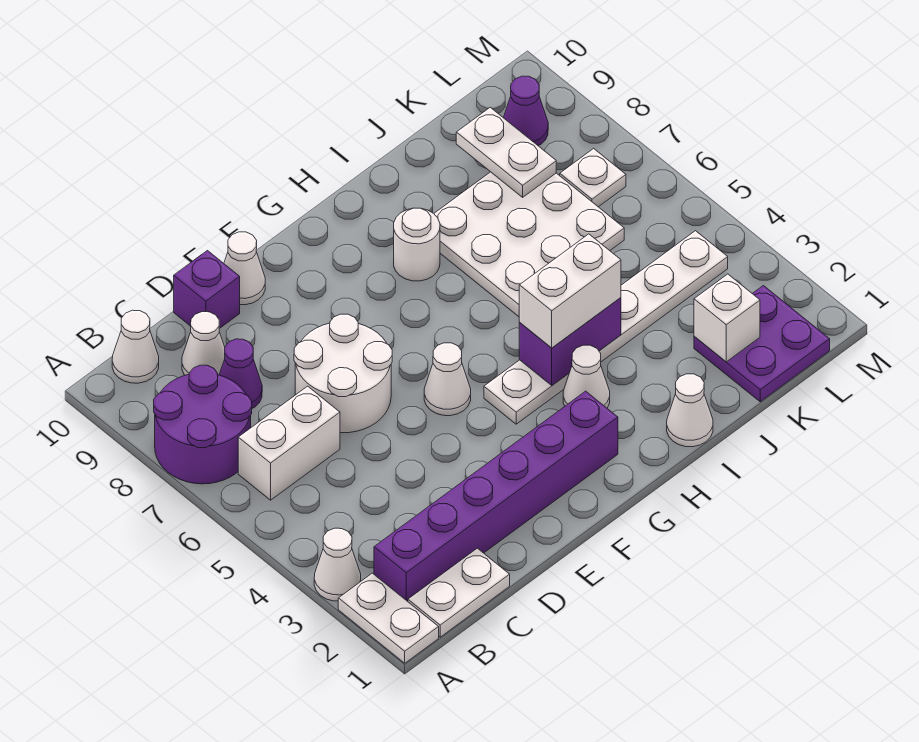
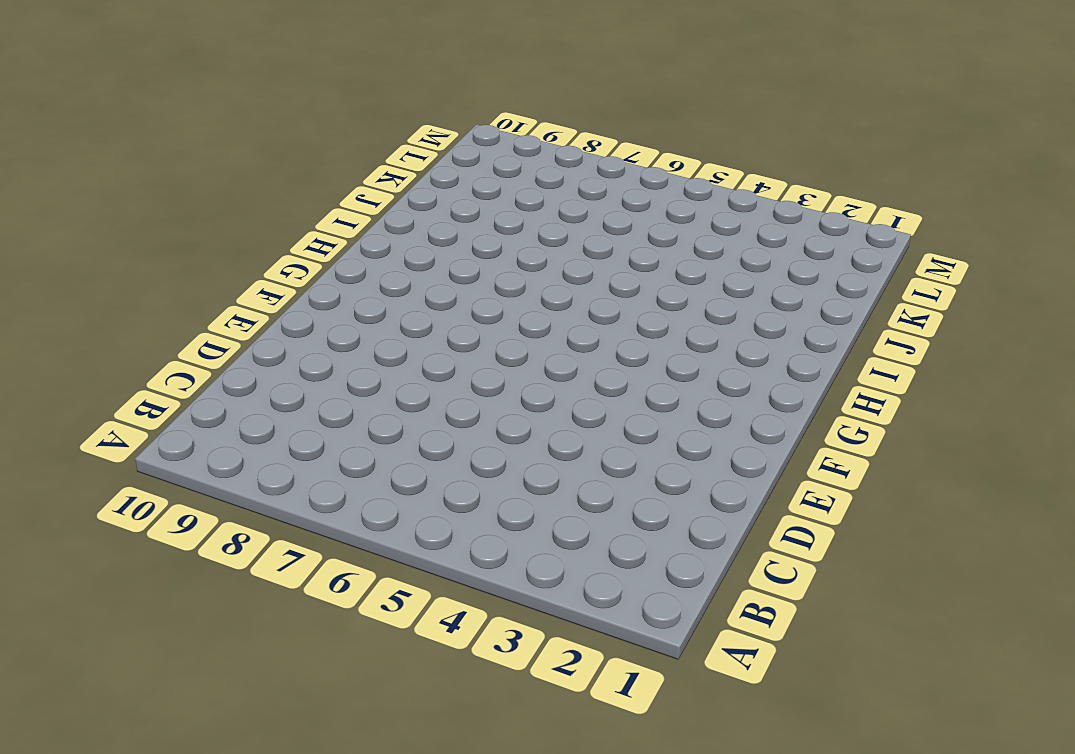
none -> white 1x2 plate [338,573,439,663]
none -> white 1x1 cone [314,528,361,601]
none -> purple 2x2 round brick [154,365,252,484]

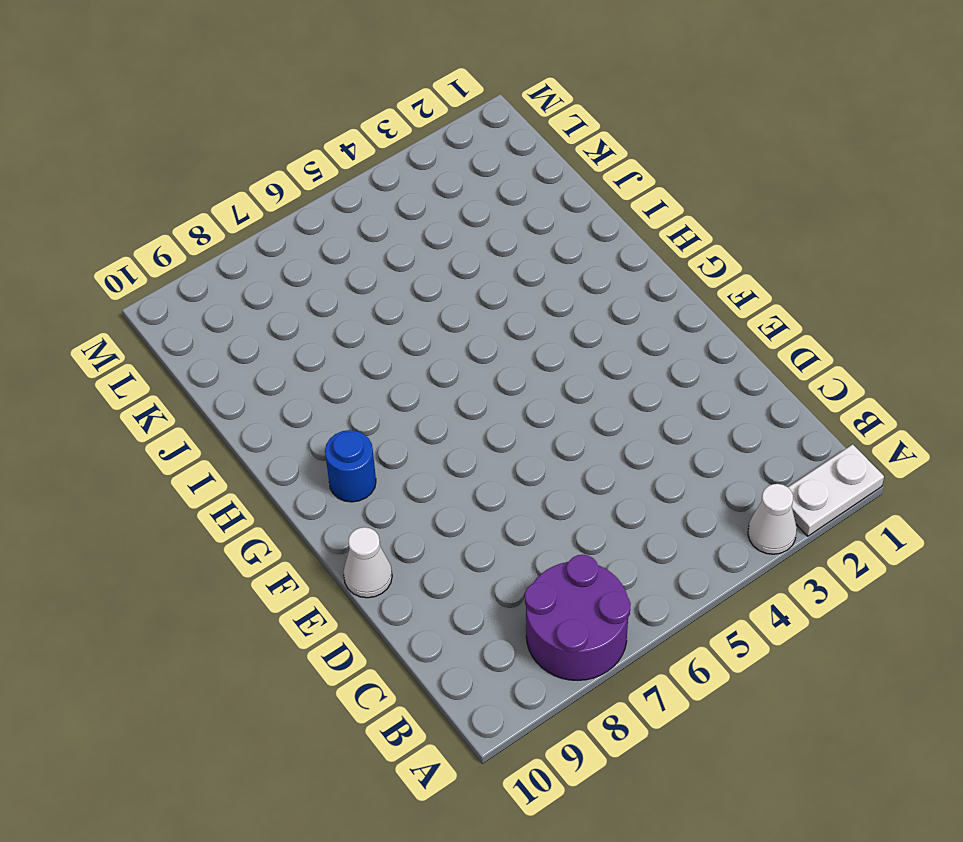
blue 1x1 round brick [325,430,376,502] -> none
none -> white 1x2 plate [408,548,510,637]
none -> purple 1x6 brick [374,391,618,601]
none -> white 1x2 brick [238,386,340,500]

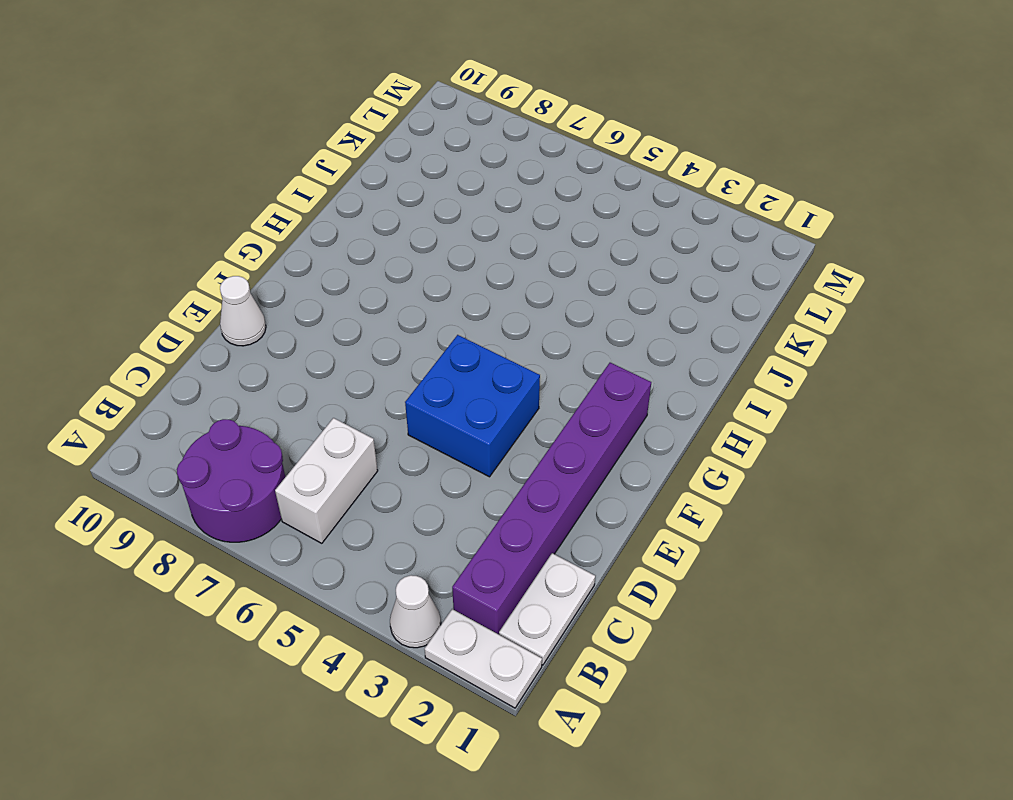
blue 2x2 brick [405,335,540,477] -> white 1x1 cone [424,343,471,416]
none -> white 1x1 cone [112,310,159,383]
none -> purple 1x1 cone [219,339,262,408]
none -> white 1x1 cone [182,312,225,375]

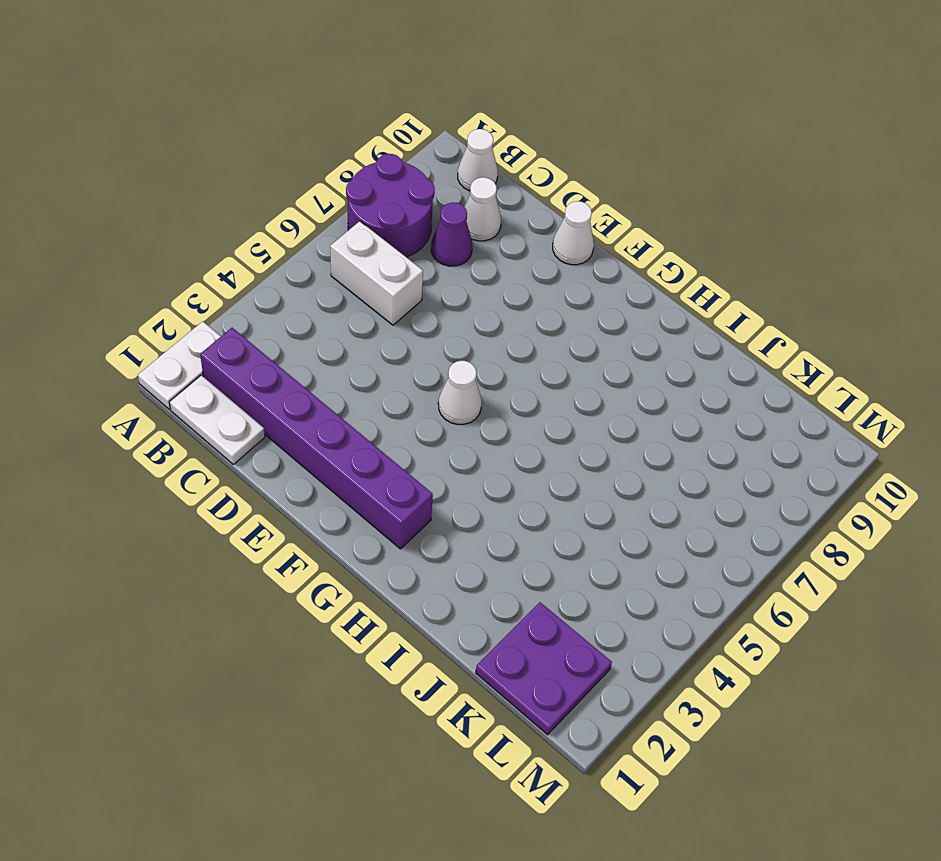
none -> white 1x1 cone [314,528,361,601]
none -> white 2x2 round brick [294,314,392,433]
none -> purple 1x1 brick [174,251,240,329]

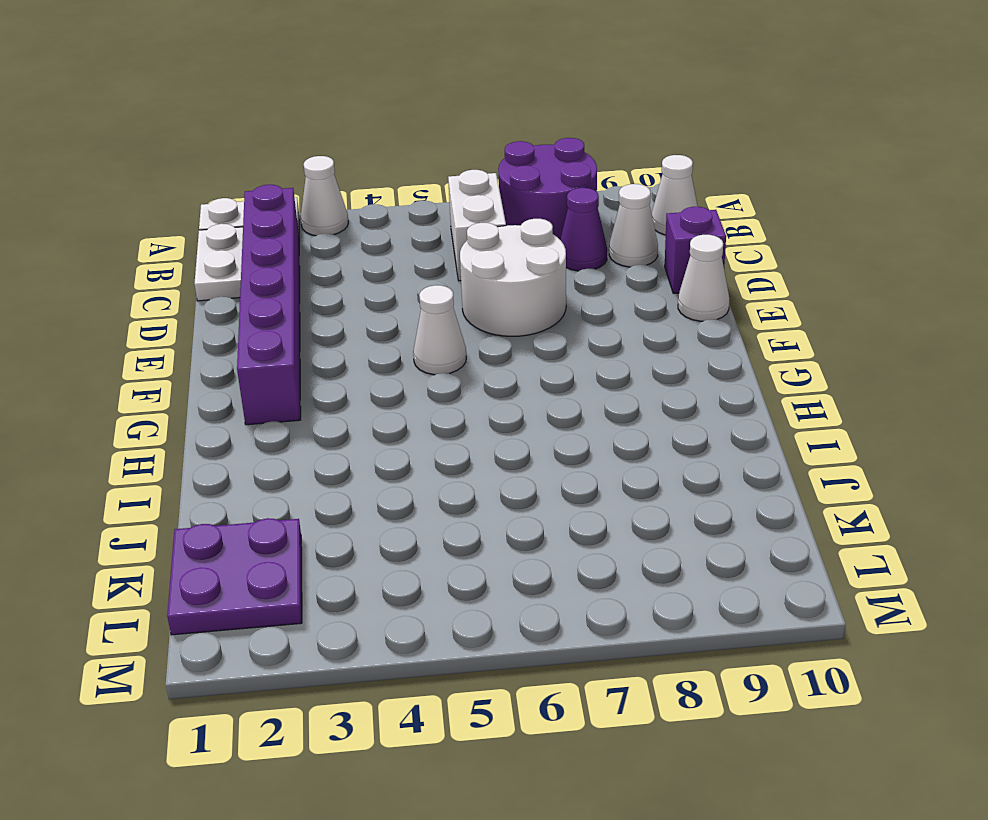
none -> white 1x6 plate [484,231,728,424]
none -> white 1x1 cone [563,345,610,408]
none -> white 1x1 round brick [394,208,440,281]

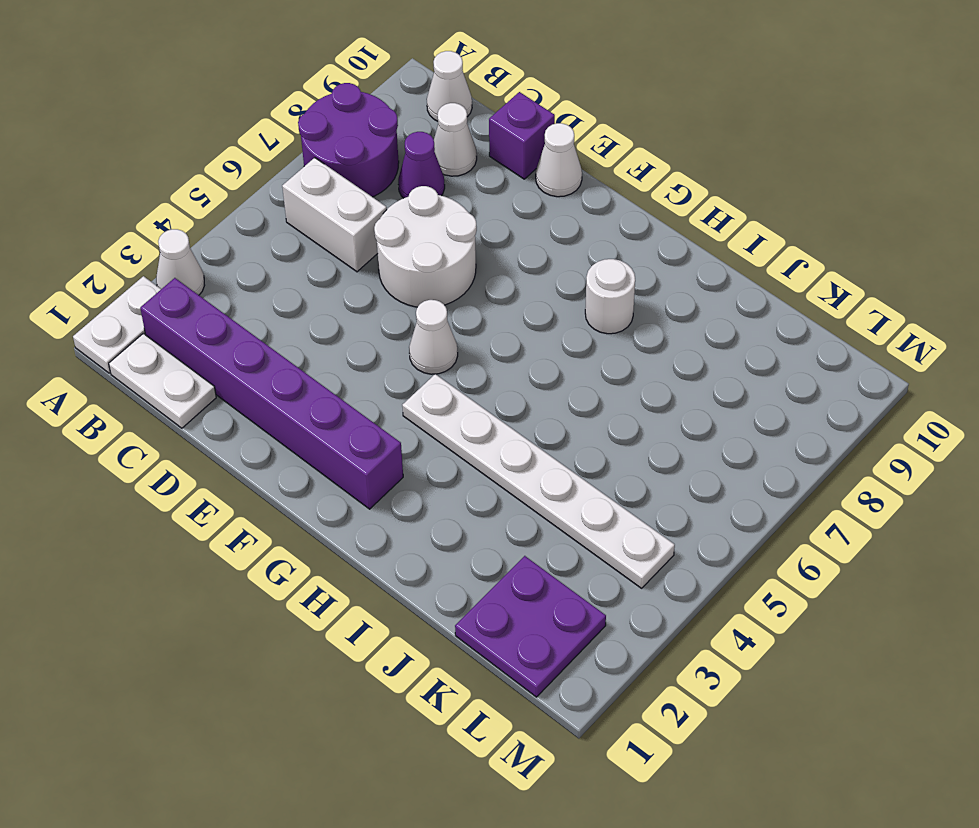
none -> white 1x1 cone [563,345,610,408]
none -> white 1x1 cone [667,374,713,447]
none -> white 3x3 plate [434,172,624,317]

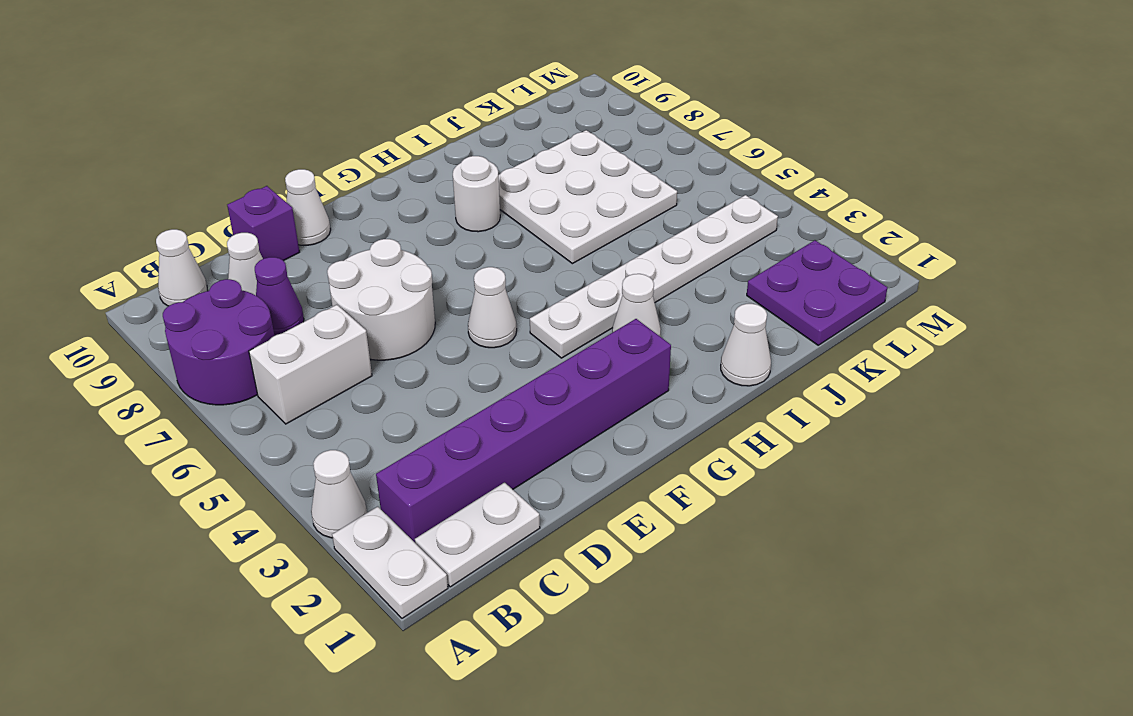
none -> white 1x1 plate [560,148,626,207]
none -> purple 1x1 cone [503,76,548,146]
none -> purple 1x2 brick [519,298,621,385]

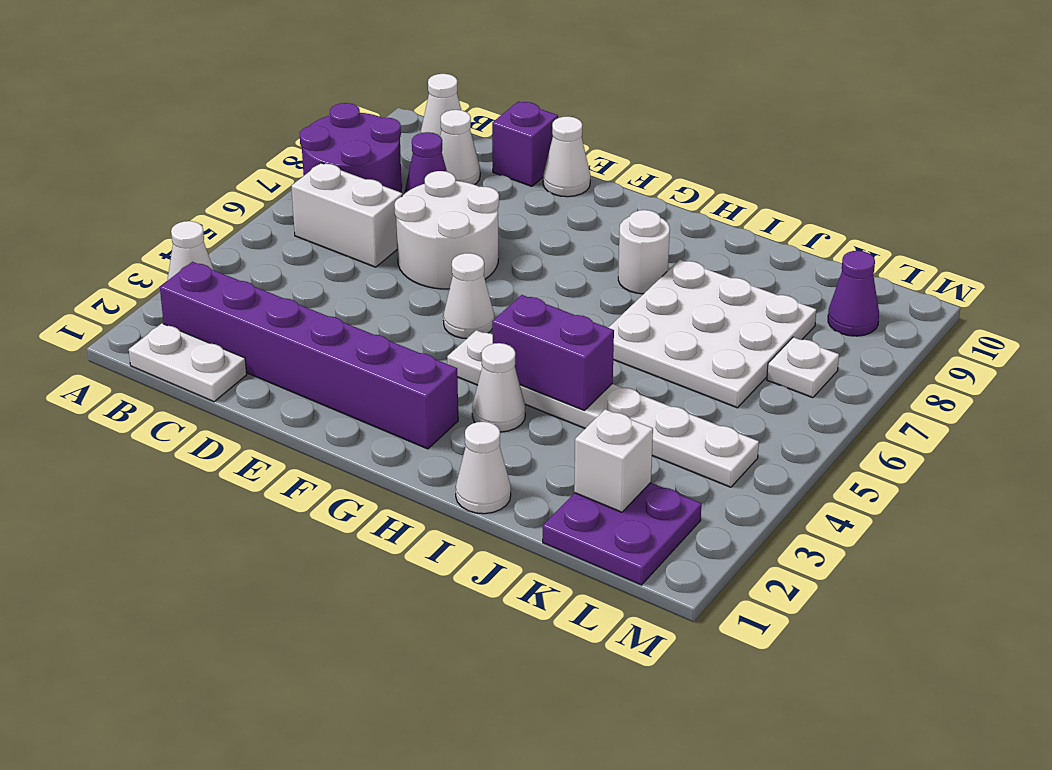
none -> white 1x2 plate [338,573,439,663]
none -> white 1x2 plate [456,107,556,197]
none -> white 1x2 brick [519,234,621,348]

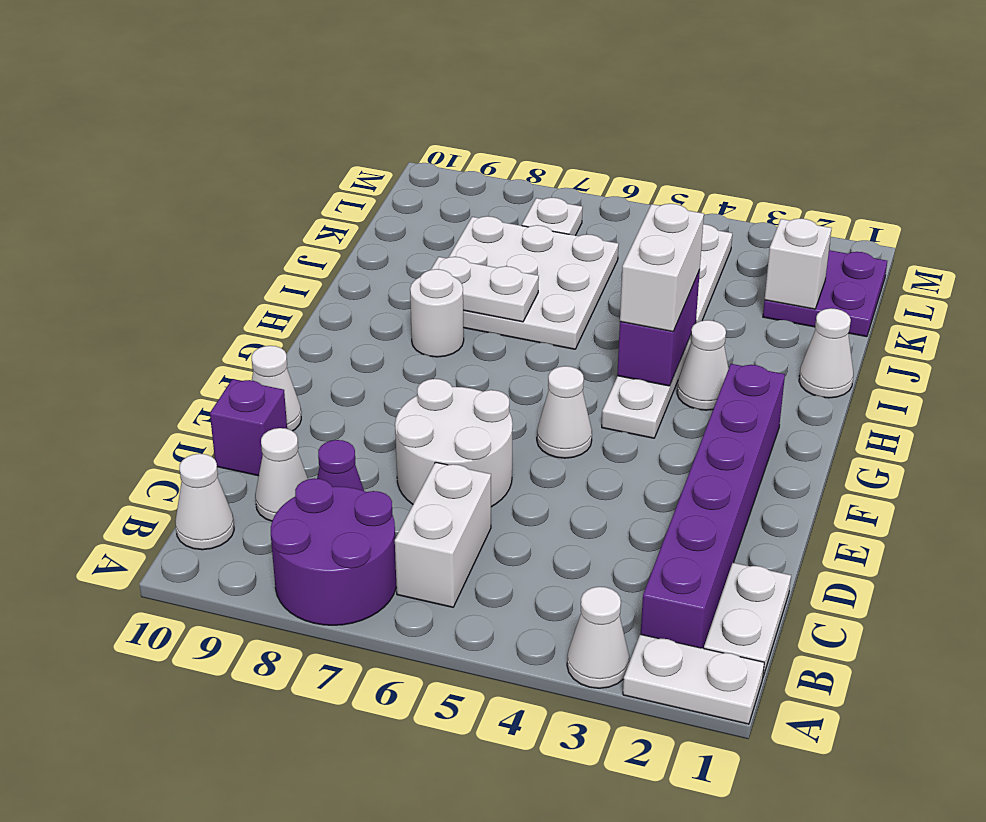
white 1x2 plate [431,257,539,322] -> white 1x2 plate moved to [456,107,556,197]
none -> purple 1x1 cone [503,76,548,146]

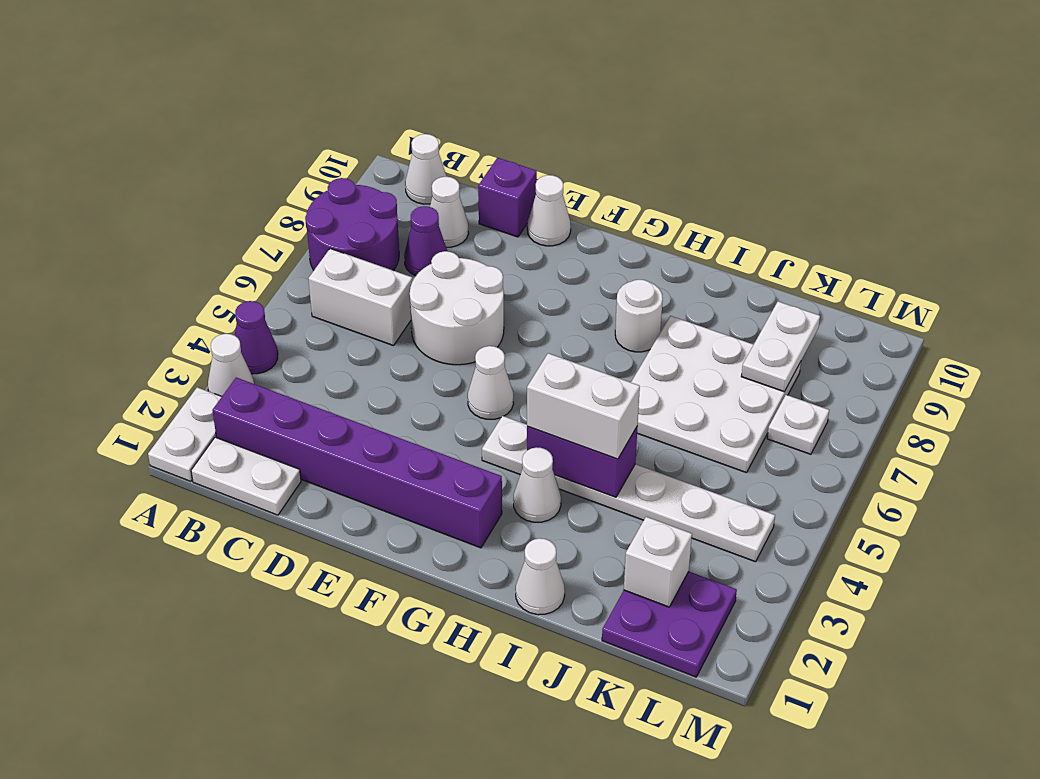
purple 1x1 cone [235,301,278,374] -> purple 1x1 cone moved to [503,76,548,146]

